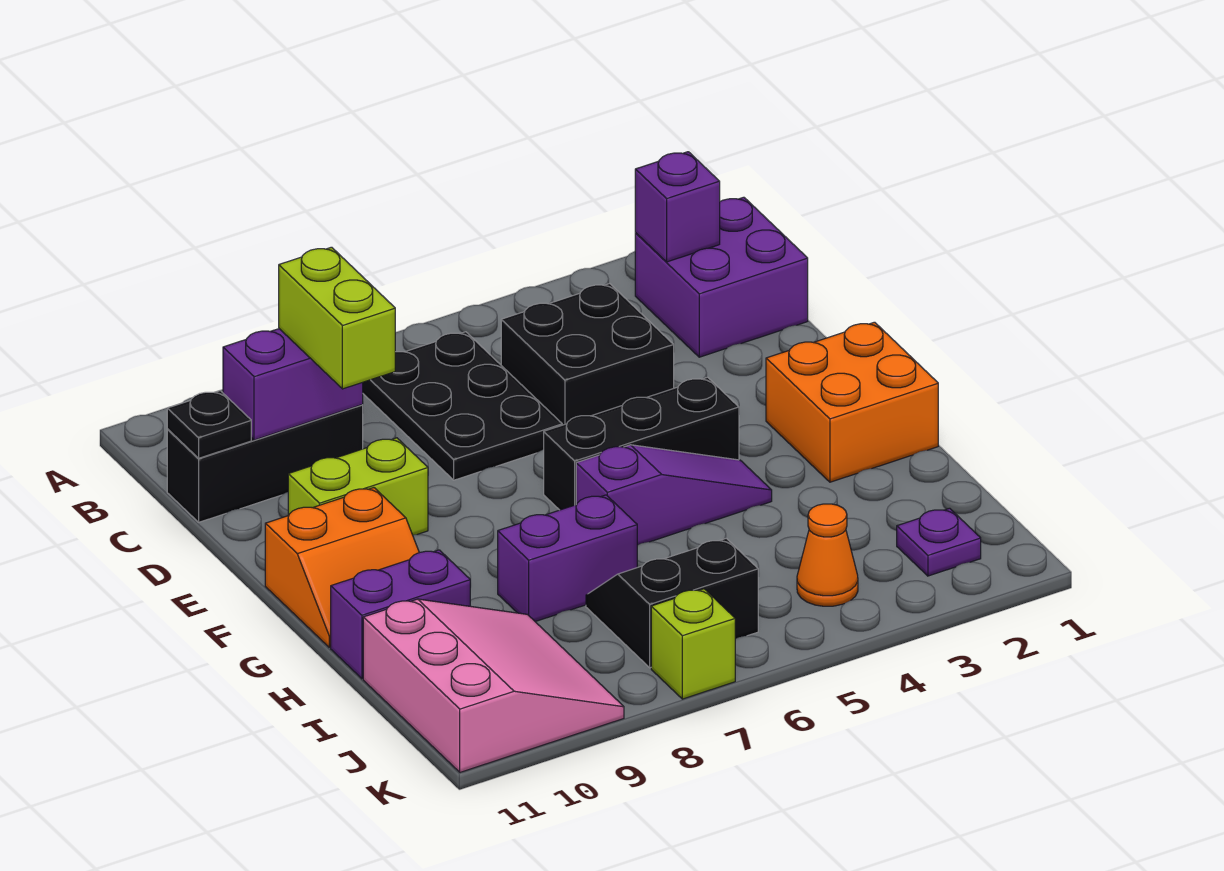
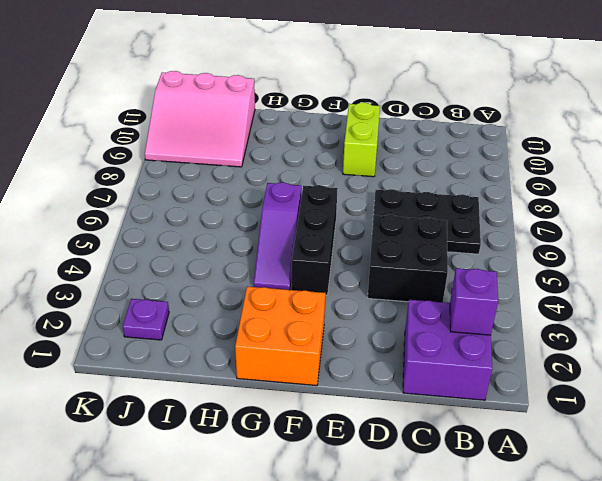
none -> black 1x3 brick [167,405,363,522]
none -> orange 2x2 slope [265,488,419,647]
none -> purple 1x2 brick [498,495,637,622]

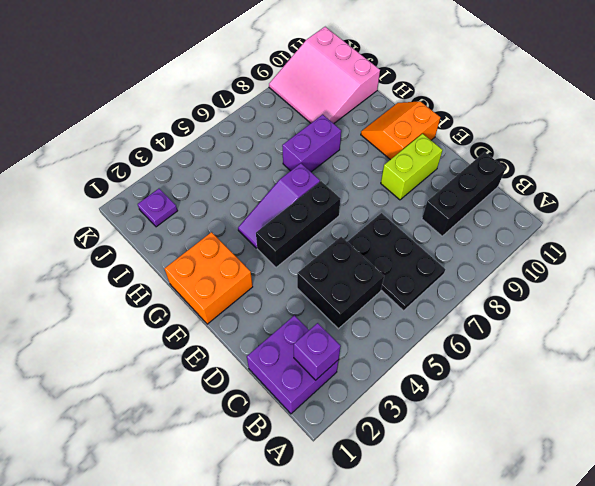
none -> purple 1x2 brick [331,550,470,679]
none -> black 2x2 slope [586,538,758,668]
none -> orange 1x1 cone [797,504,858,606]

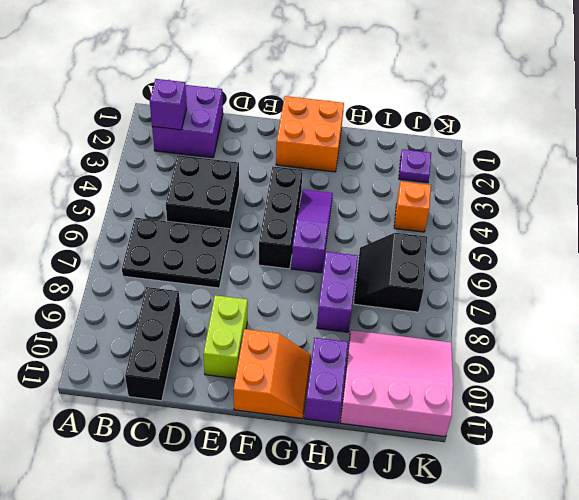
orange 1x1 brick [394,181,431,232] -> orange 1x1 cone [797,504,858,606]
none -> lime 1x1 brick [651,589,735,699]
none -> purple 1x2 brick [223,329,363,440]
none -> black 1x1 plate [167,391,251,458]

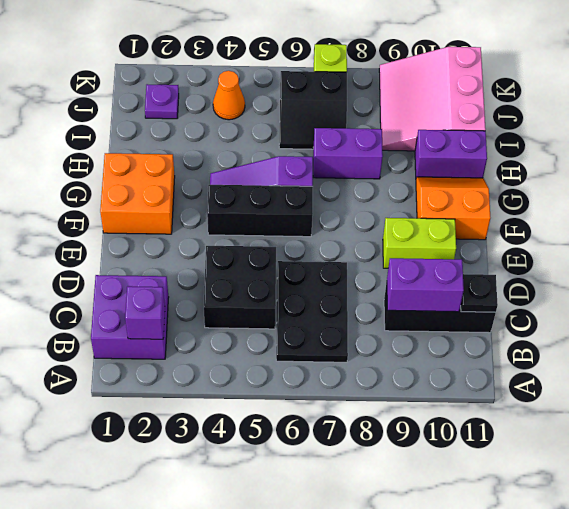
none -> lime 1x2 brick [279,247,395,389]

